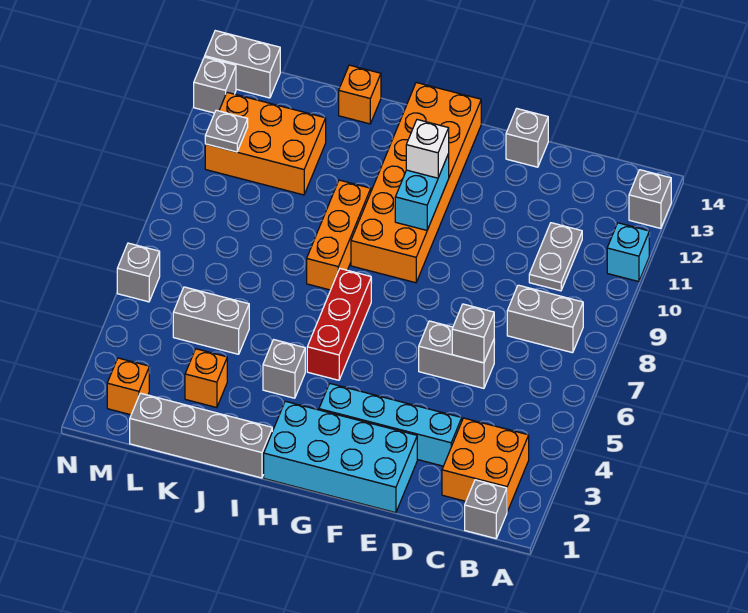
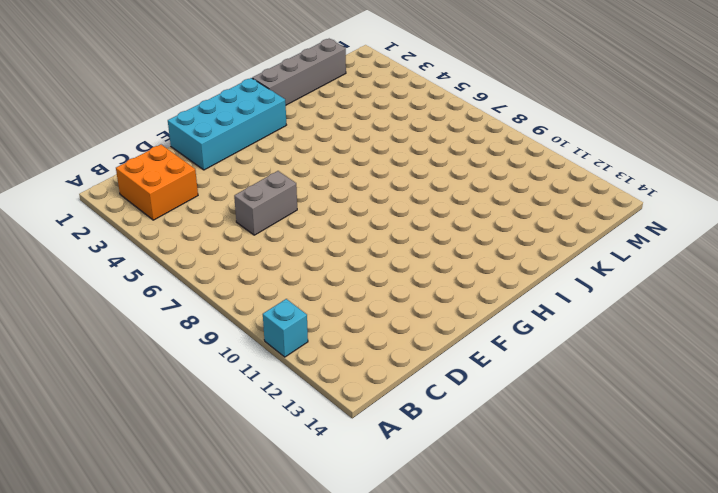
none -> grey 1x1 brick [629,170,671,228]
none -> grey 1x1 brick [465,480,507,539]
none -> grey 1x2 brick [507,285,583,353]

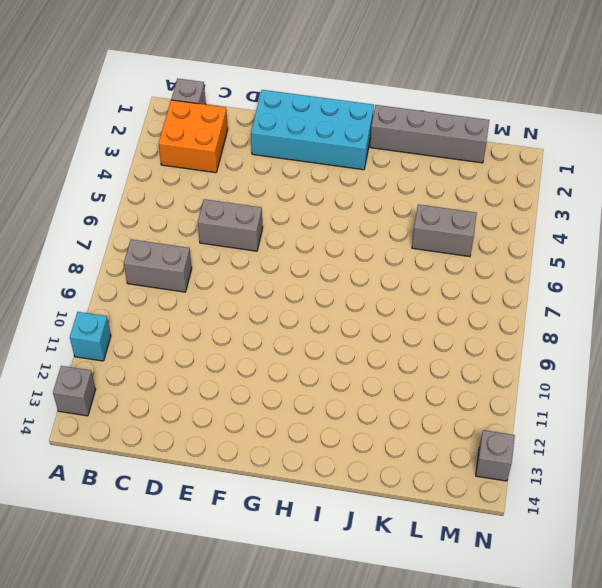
none -> grey 1x2 plate [529,223,582,291]
none -> cyan 1x4 brick [319,384,462,466]
none -> grey 1x1 brick [506,109,548,167]

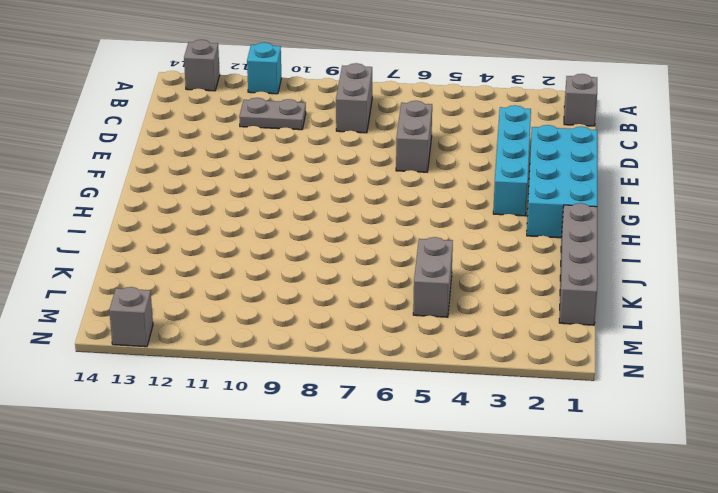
none -> orange 2x2 brick [442,418,529,512]
none -> grey 1x1 brick [506,109,548,167]
none -> orange 2x6 brick [351,83,481,283]

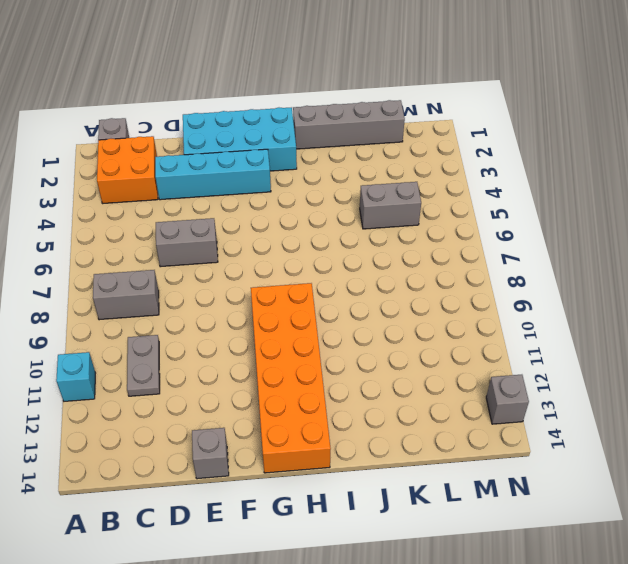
none -> grey 1x1 brick [629,170,671,228]
none -> red 1x3 brick [307,269,371,380]
none -> grey 1x1 brick [263,340,305,398]

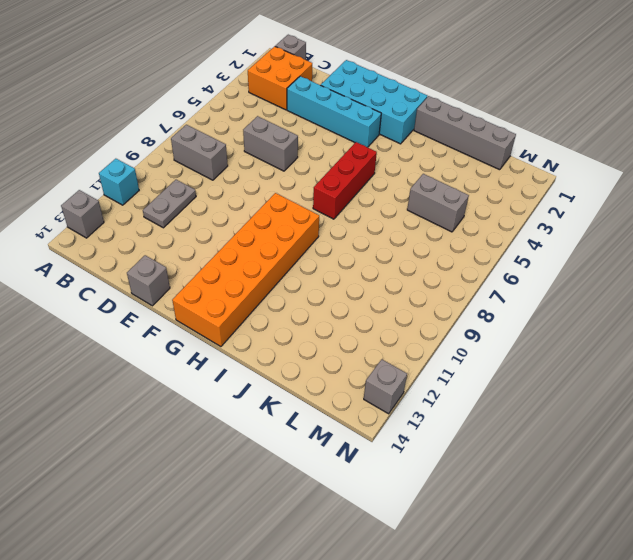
none -> grey 1x1 brick [263,340,305,398]
none -> orange 1x3 brick [307,180,371,290]
none -> orange 1x1 brick [339,65,381,124]

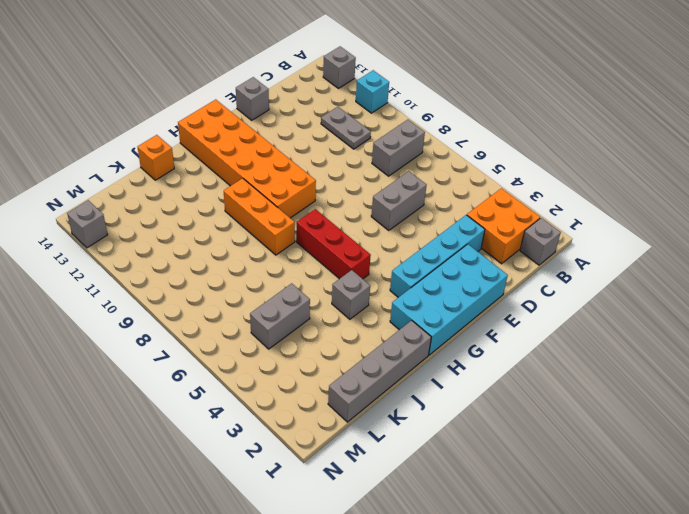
none -> orange 1x1 brick [185,349,227,408]
none -> orange 2x3 brick [205,92,326,195]
none -> orange 1x1 brick [107,358,149,415]

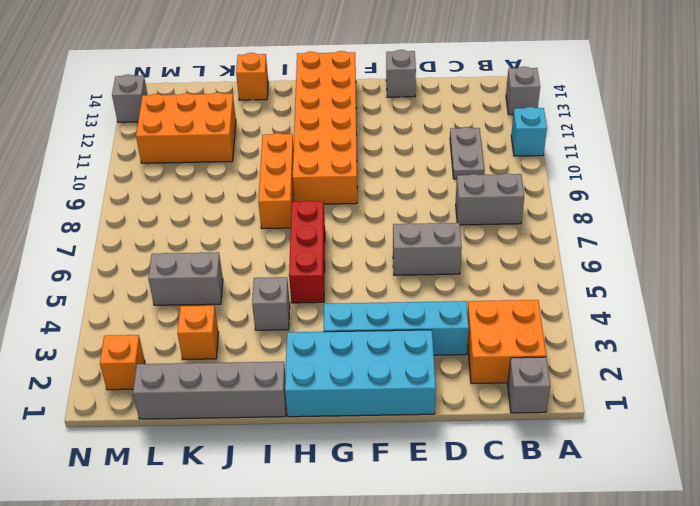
none -> grey 1x2 brick [205,31,280,98]
none -> grey 1x1 brick [117,243,160,302]
none -> grey 1x1 brick [452,304,494,363]

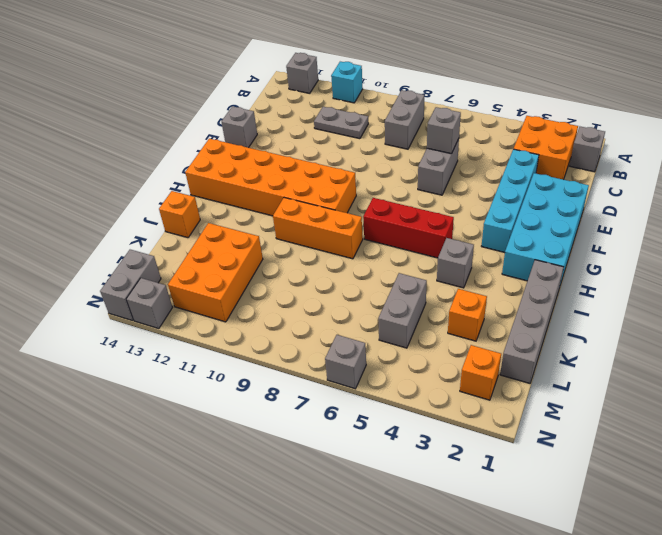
none -> cyan 1x2 brick [395,154,449,230]
none -> grey 1x1 plate [205,110,248,152]
none -> white 1x1 brick [406,120,449,178]

